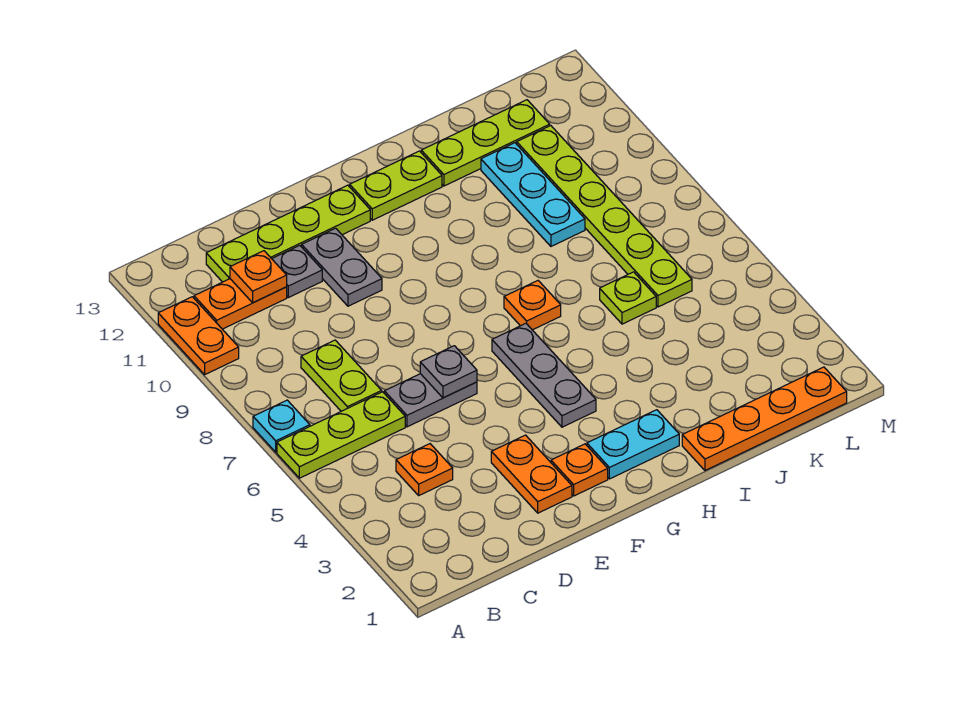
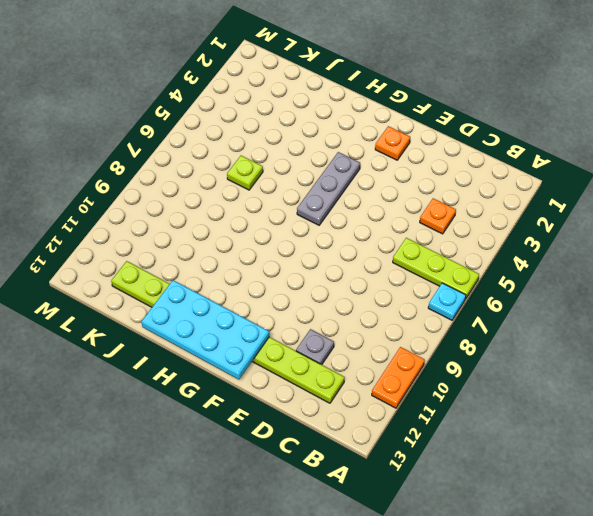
cyan 2x4 plate [142,280,269,379] -> none
none -> orange 1x2 plate [194,279,287,329]
none -> lime 1x2 plate [301,340,382,411]
none -> grey 1x2 plate [384,374,477,427]

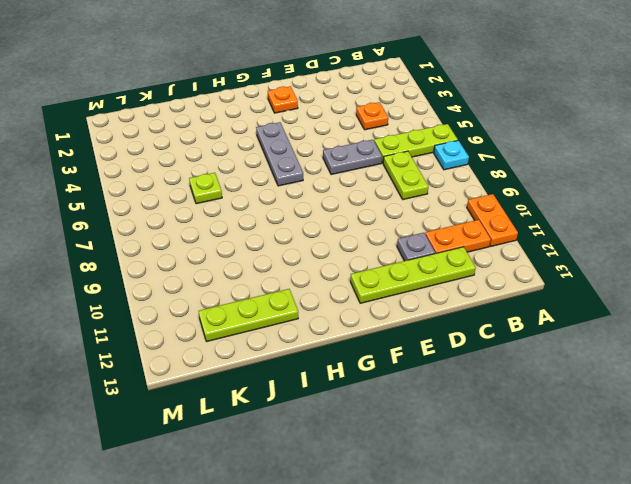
none -> orange 1x2 plate [491,435,572,513]
none -> grey 1x2 plate [302,228,382,306]
none -> cyan 1x2 plate [587,410,679,479]

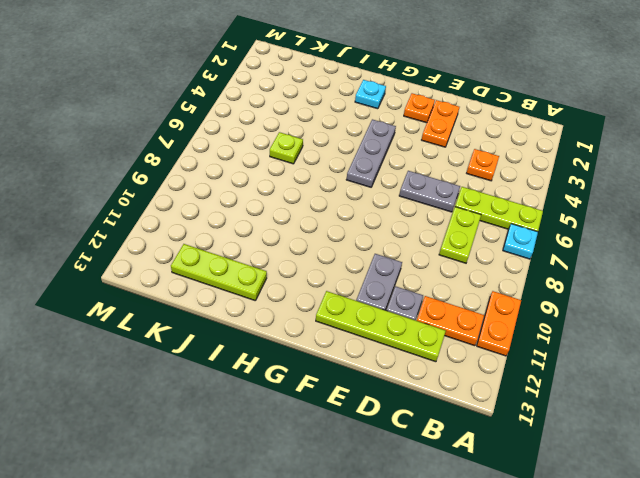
cyan 1x1 plate [355,80,386,109] -> cyan 1x2 plate [587,410,679,479]
none -> lime 1x2 plate [350,151,442,220]
none -> orange 1x1 plate [504,281,561,330]
none -> orange 1x4 plate [682,367,847,470]

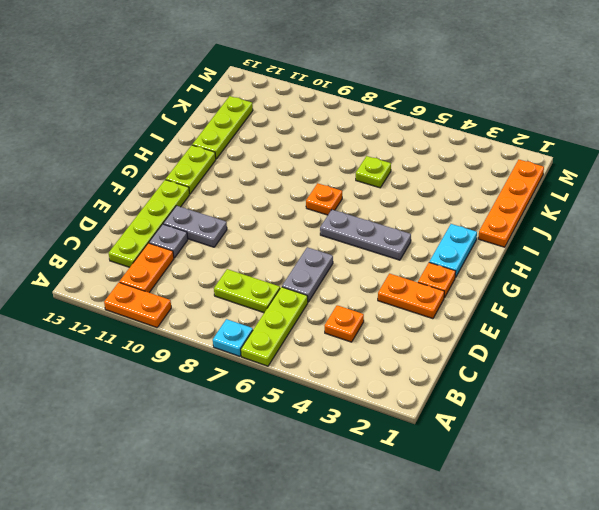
none -> cyan 1x3 plate [481,143,585,246]
none -> lime 1x6 plate [517,126,692,307]
none -> orange 1x1 plate [230,251,287,303]

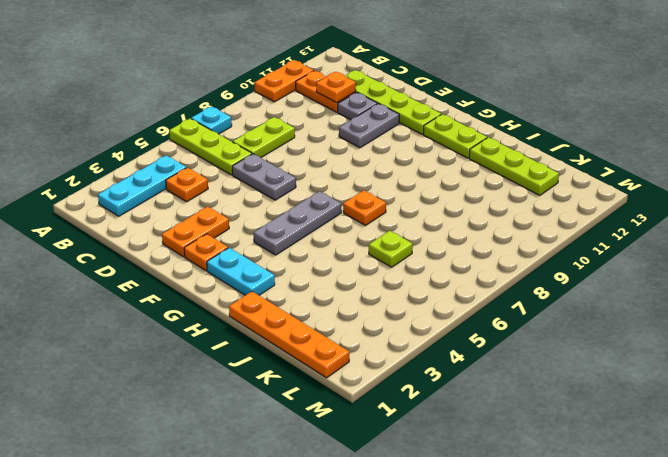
cyan 1x3 plate [98,155,186,216] -> cyan 1x3 plate moved to [481,143,585,246]
none -> lime 1x6 plate [517,126,692,307]
none -> grey 1x1 plate [420,346,477,398]

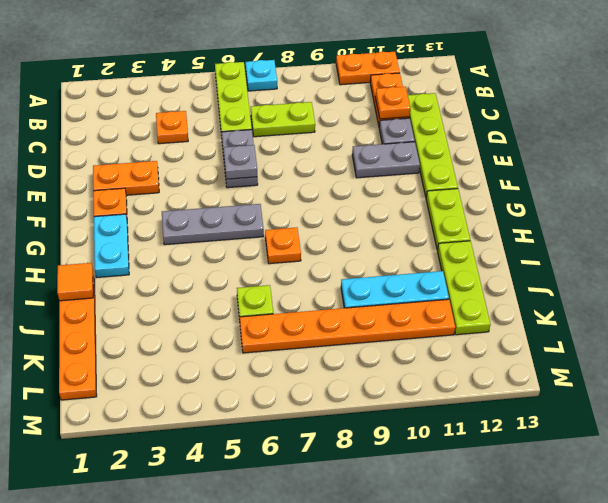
orange 1x1 tile [57,263,93,301] -> none
orange 1x6 plate [240,299,455,353] -> lime 1x6 plate [517,126,692,307]

